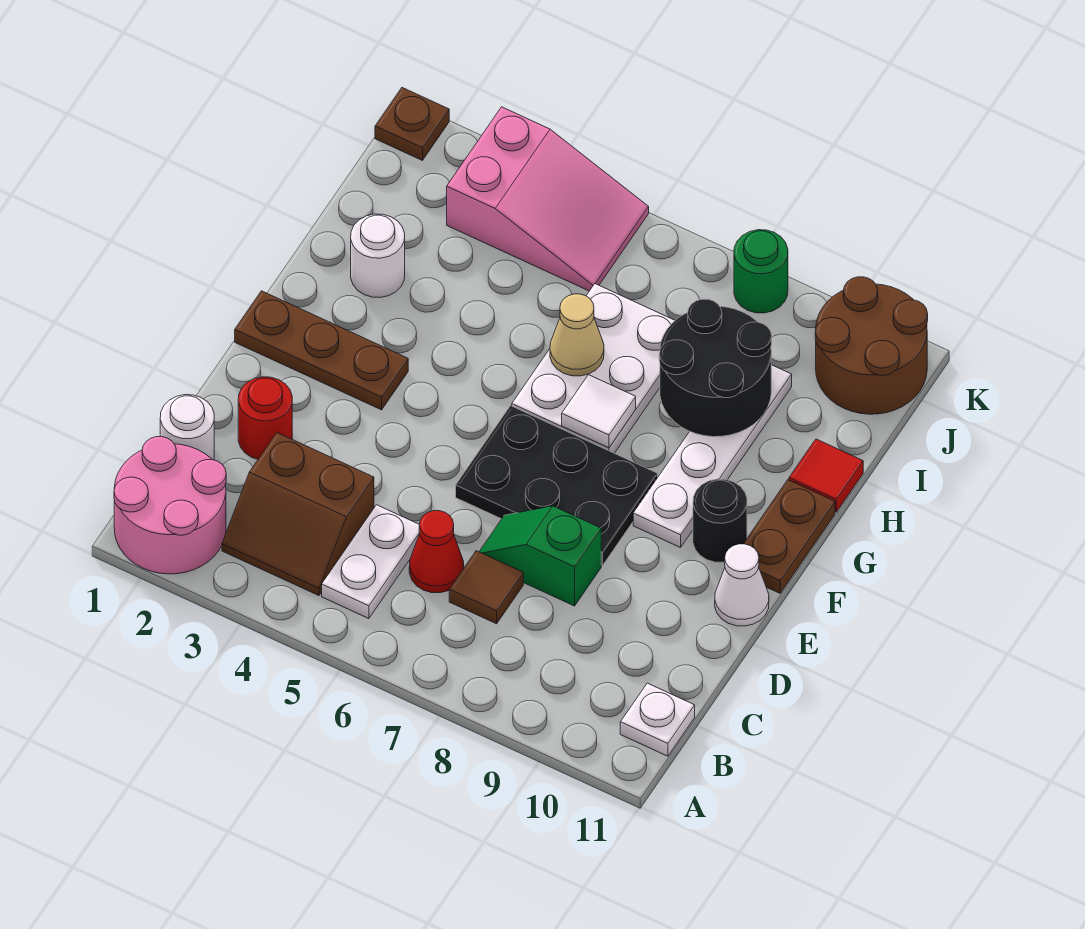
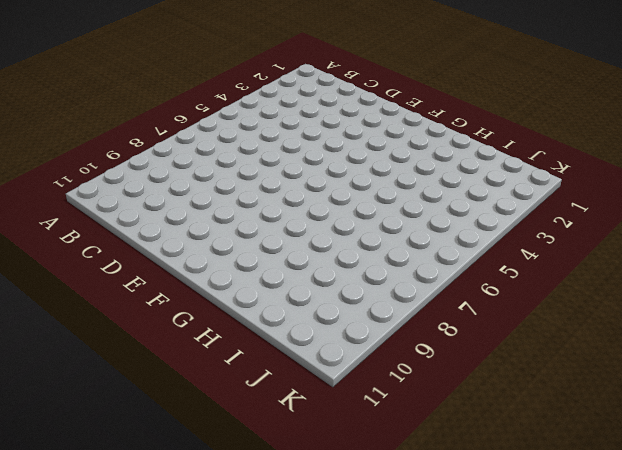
none -> pink 2x2 round brick [114,437,226,574]
none -> brown 2x2 slope [222,433,374,596]
none -> white 1x2 plate [322,505,420,619]

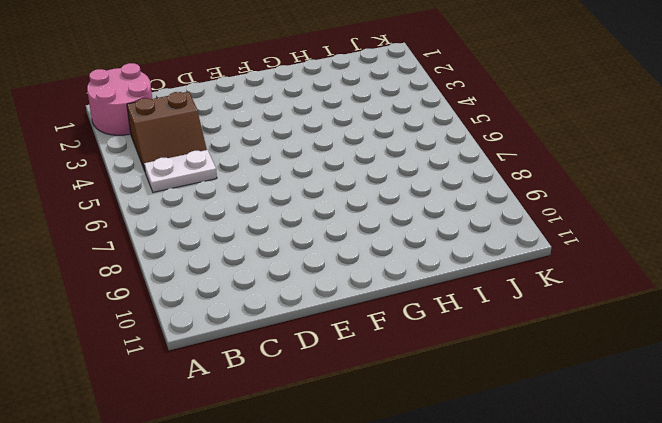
brown 2x2 slope [127,92,207,171] -> brown 2x2 slope turned to [222,433,374,596]
none -> white 1x1 plate [620,683,695,756]
none -> white 1x1 round brick [160,395,214,460]
none -> red 1x1 cone [409,511,464,593]

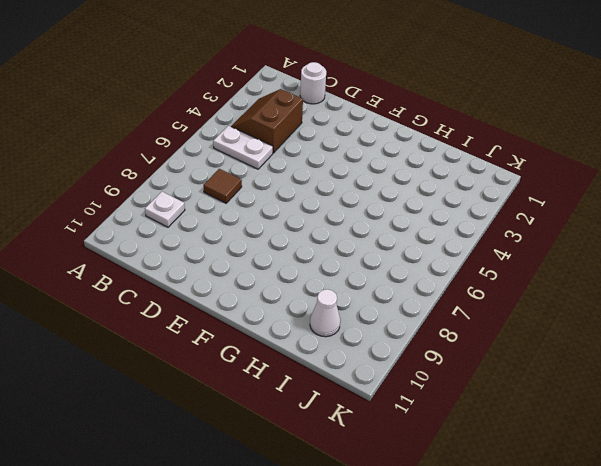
white 1x1 plate [145,192,185,227] -> white 1x1 plate moved to [620,683,695,756]
white 1x1 cone [310,289,340,337] -> white 1x1 cone moved to [715,544,769,626]
none -> pink 2x2 round brick [114,437,226,574]
none -> red 1x1 cone [409,511,464,593]
none -> red 1x1 round brick [238,377,292,459]

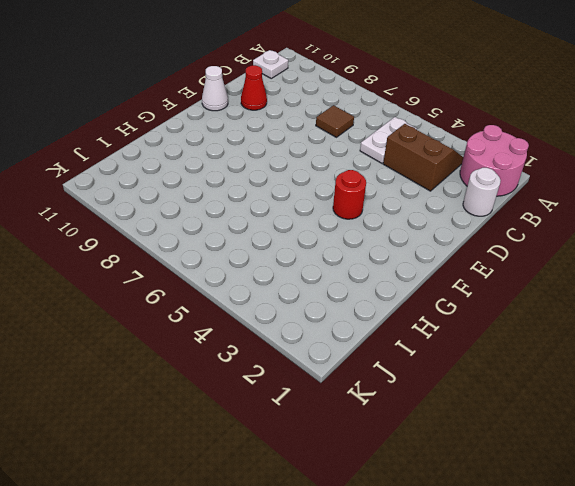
red 1x1 cone [241,65,267,110] -> red 1x1 cone moved to [409,511,464,593]
red 1x1 round brick [333,170,366,219] -> red 1x1 round brick moved to [238,377,292,459]
none -> green 1x2 slope [479,506,601,606]
none -> black 2x3 plate [456,406,658,565]
none -> brown 1x3 plate [235,291,408,410]

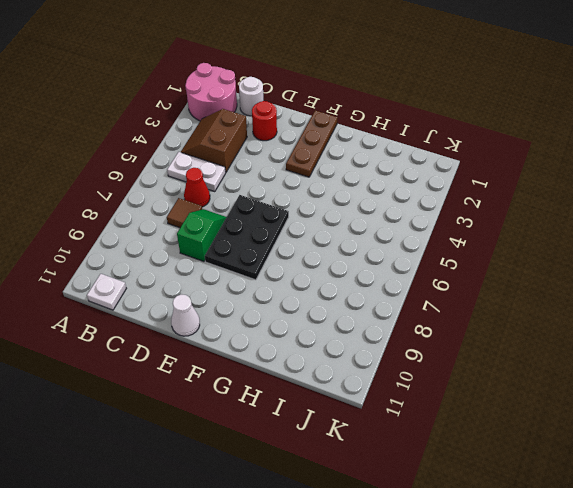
none -> white 1x4 plate [633,365,792,548]
none -> black 1x1 round brick [693,479,747,562]
none -> brown 1x2 plate [744,480,835,593]

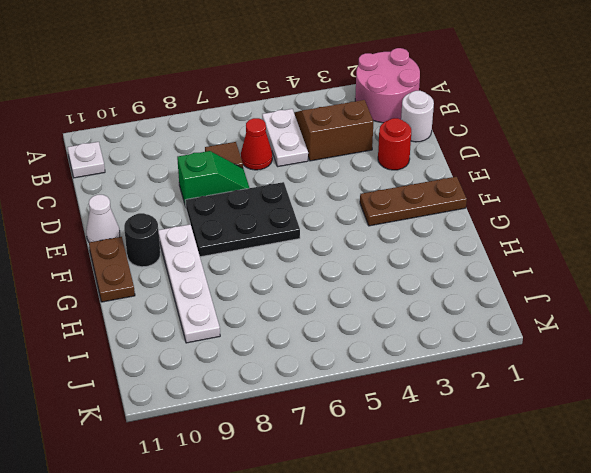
none -> white 2x3 plate [512,284,675,453]
none -> white 1x1 round brick [351,214,405,297]
none -> red 1x1 tile [789,439,863,512]

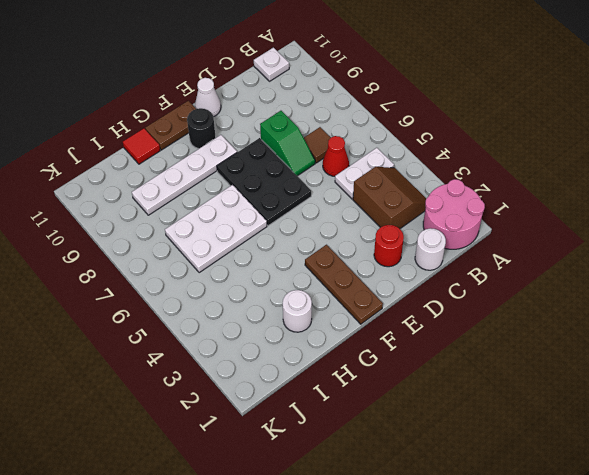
none -> pink 2x3 slope [447,107,649,291]
none -> brown 2x2 round brick [815,277,928,414]
none -> brown 1x1 plate [375,88,449,161]

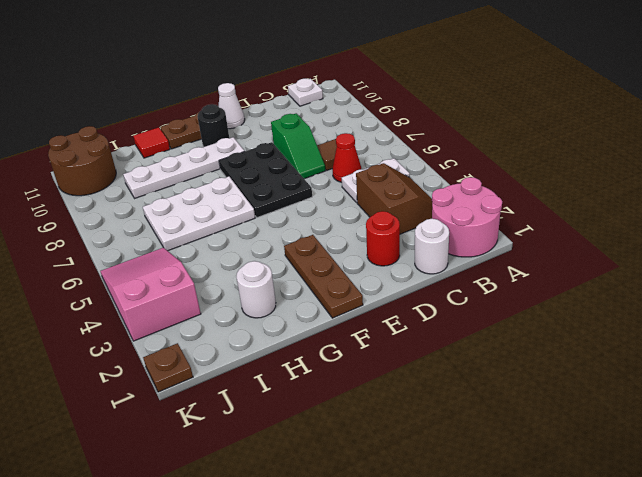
none -> green 1x1 round brick [734,230,788,313]
none -> white 1x1 tile [562,375,636,448]
none -> tan 1x1 cone [550,294,604,376]

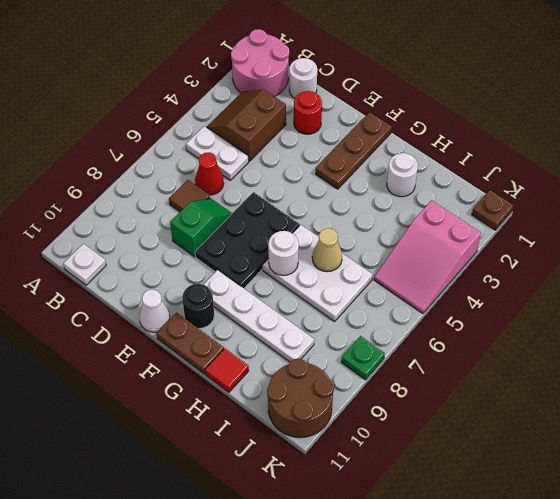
white 1x1 round brick [268,231,299,276] -> white 1x1 tile [562,375,636,448]
green 1x1 plate [341,336,385,380] -> green 1x1 round brick [734,230,788,313]
none -> black 2x2 round brick [659,299,772,437]

